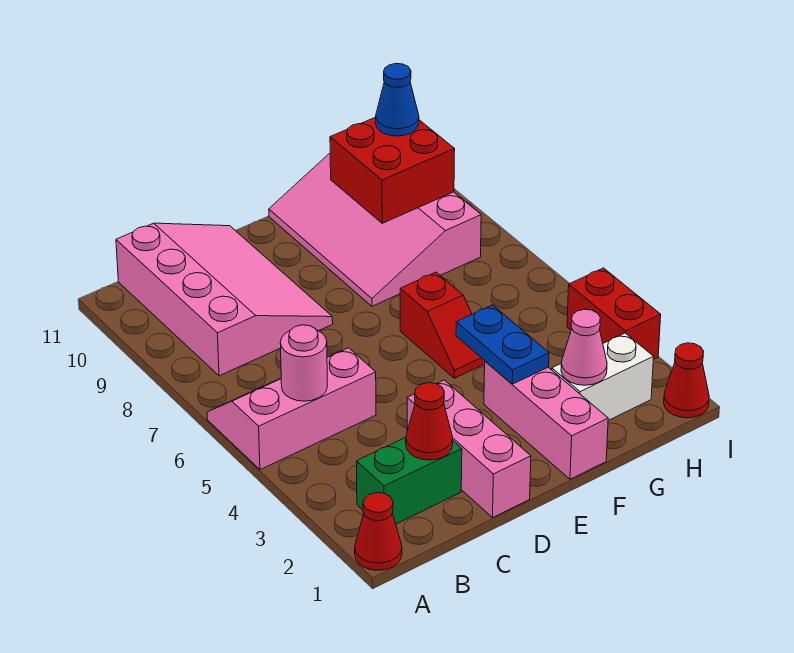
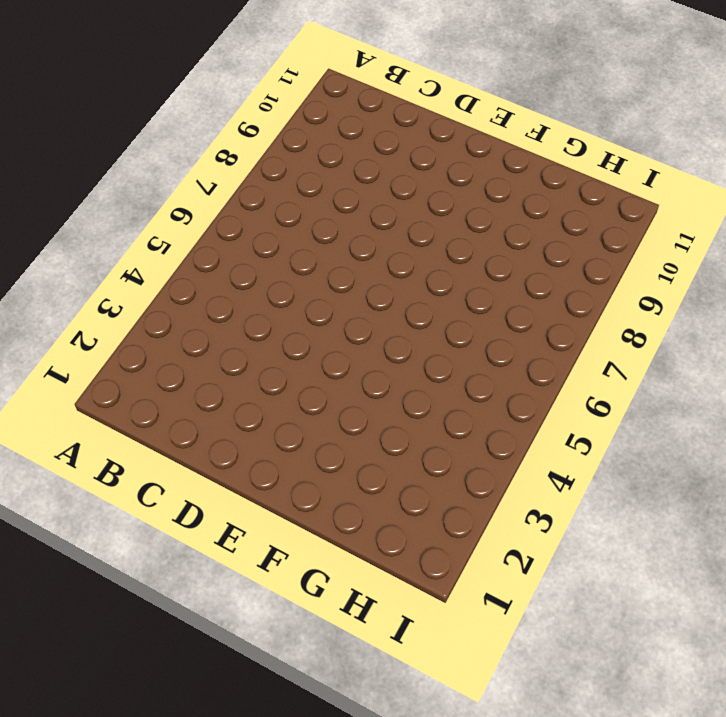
none -> red 1x1 cone [355,493,402,570]
none -> pink 2x3 slope [207,348,376,470]
none -> green 1x2 brick [357,438,462,524]

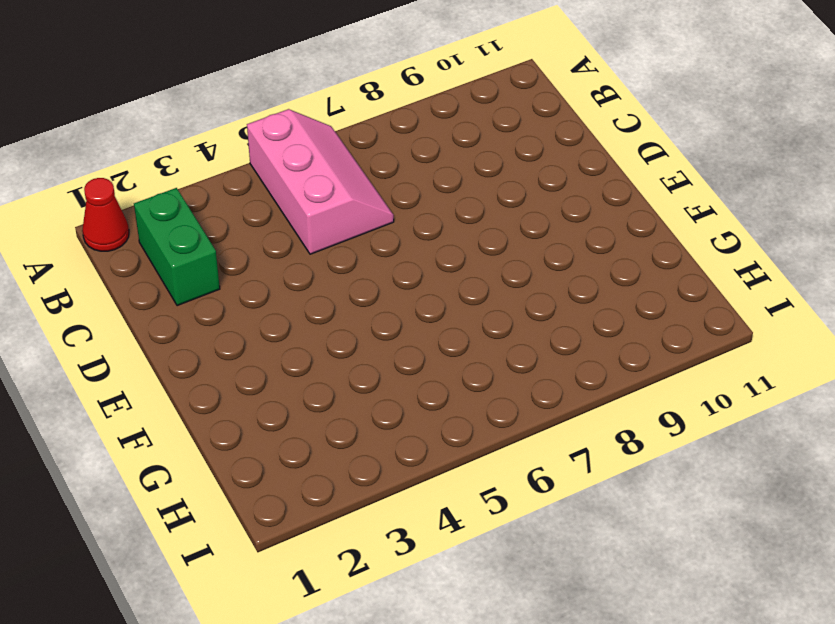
none -> pink 3x4 slope [116,223,333,376]
none -> pink 1x3 brick [407,380,531,517]
none -> pink 1x3 brick [484,361,608,479]

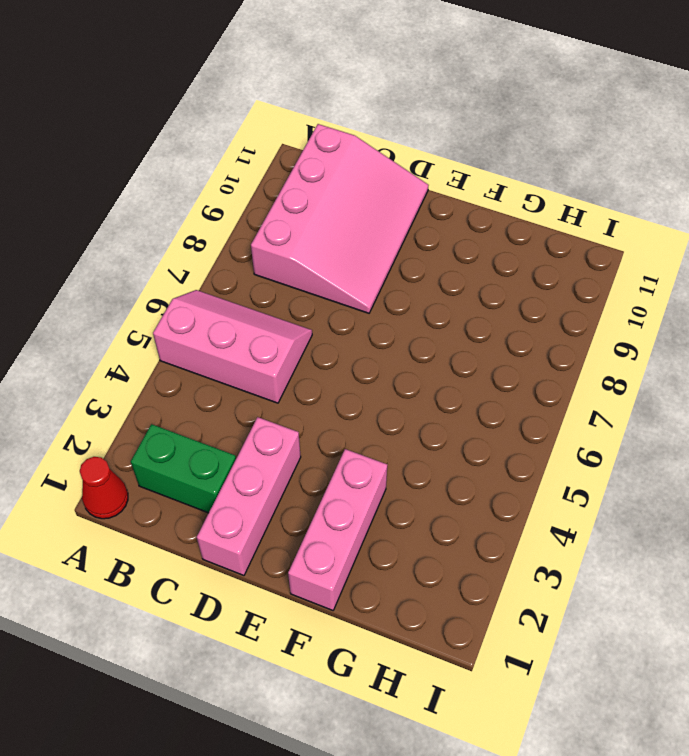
none -> red 1x2 slope [400,272,485,378]
none -> pink 3x4 slope [269,153,481,306]
none -> white 1x2 brick [552,333,654,420]

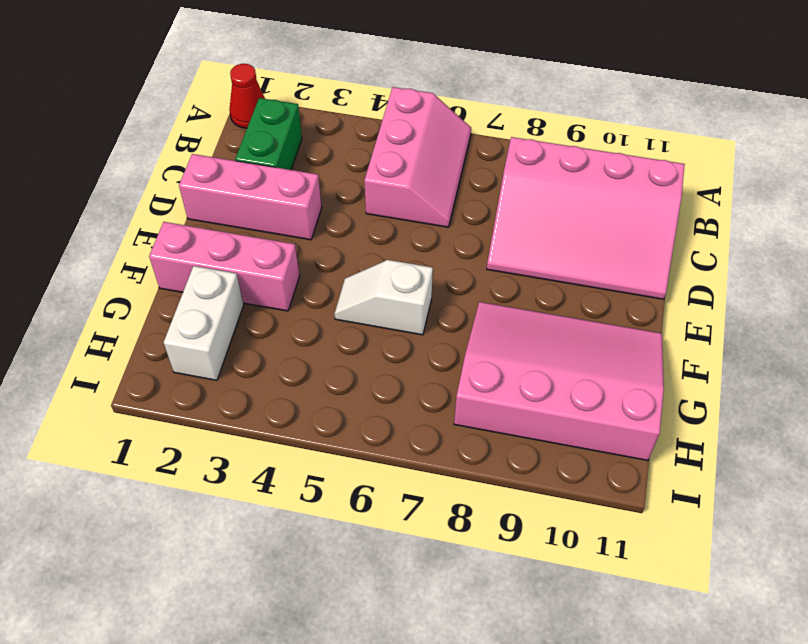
white 1x2 slope [335,260,433,335] -> red 1x2 slope [400,272,485,378]
none -> red 1x1 cone [664,343,709,418]
none -> red 1x2 brick [567,268,661,360]
none -> pink 1x1 round brick [280,325,327,401]

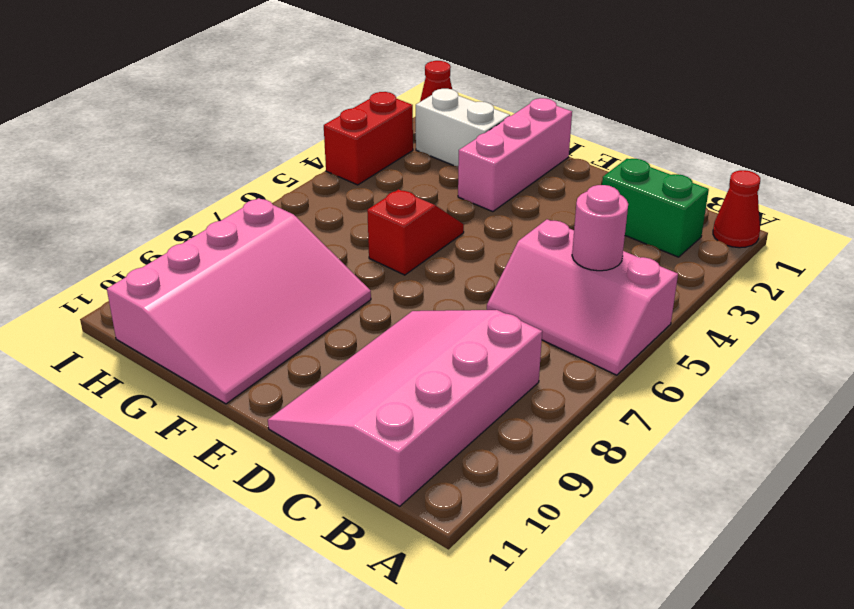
none -> pink 1x3 brick [407,380,531,517]
none -> red 1x1 cone [406,383,453,460]
none -> blue 1x2 plate [456,305,549,384]

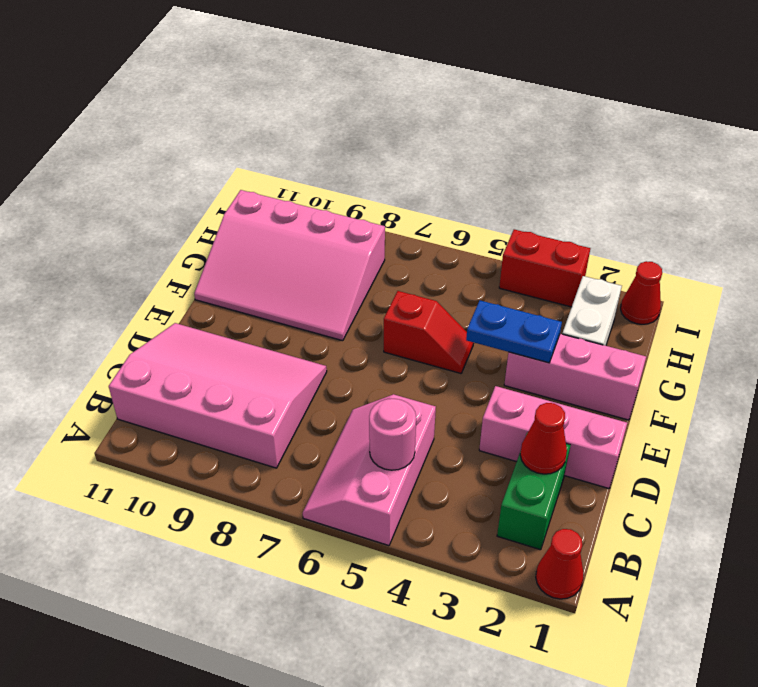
none -> pink 1x1 cone [561,309,607,385]
none -> red 2x2 brick [330,117,455,223]
none -> blue 1x1 cone [376,64,419,136]

